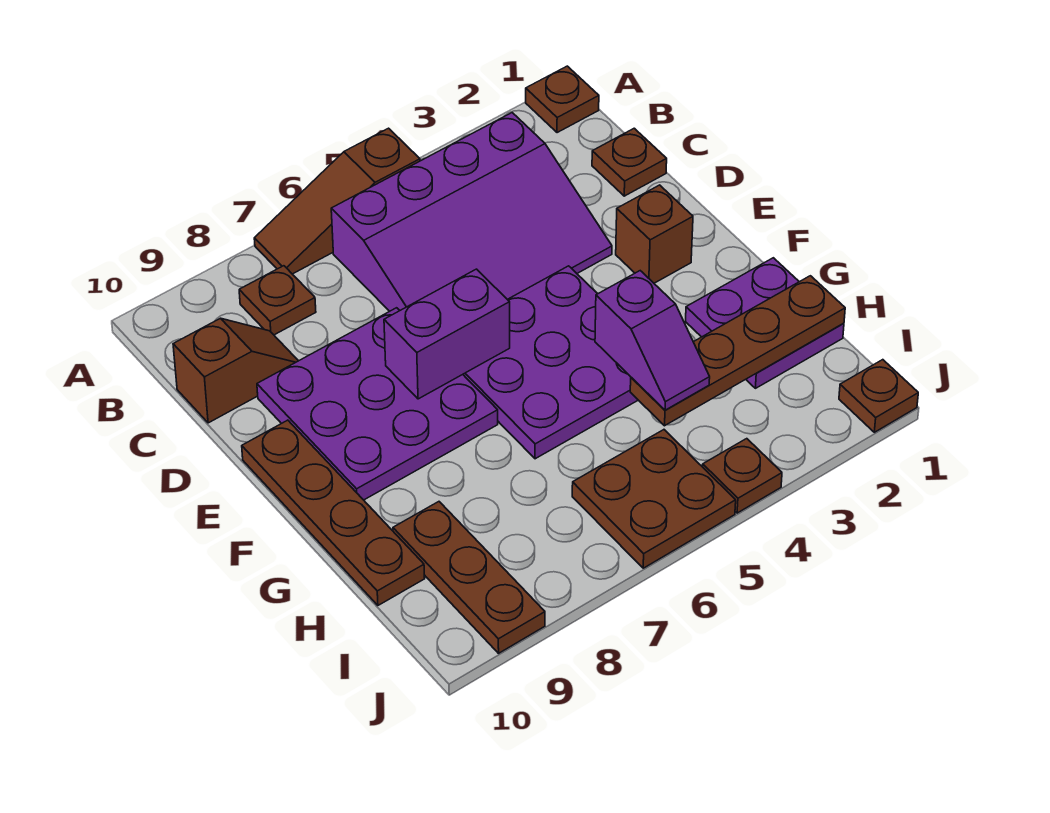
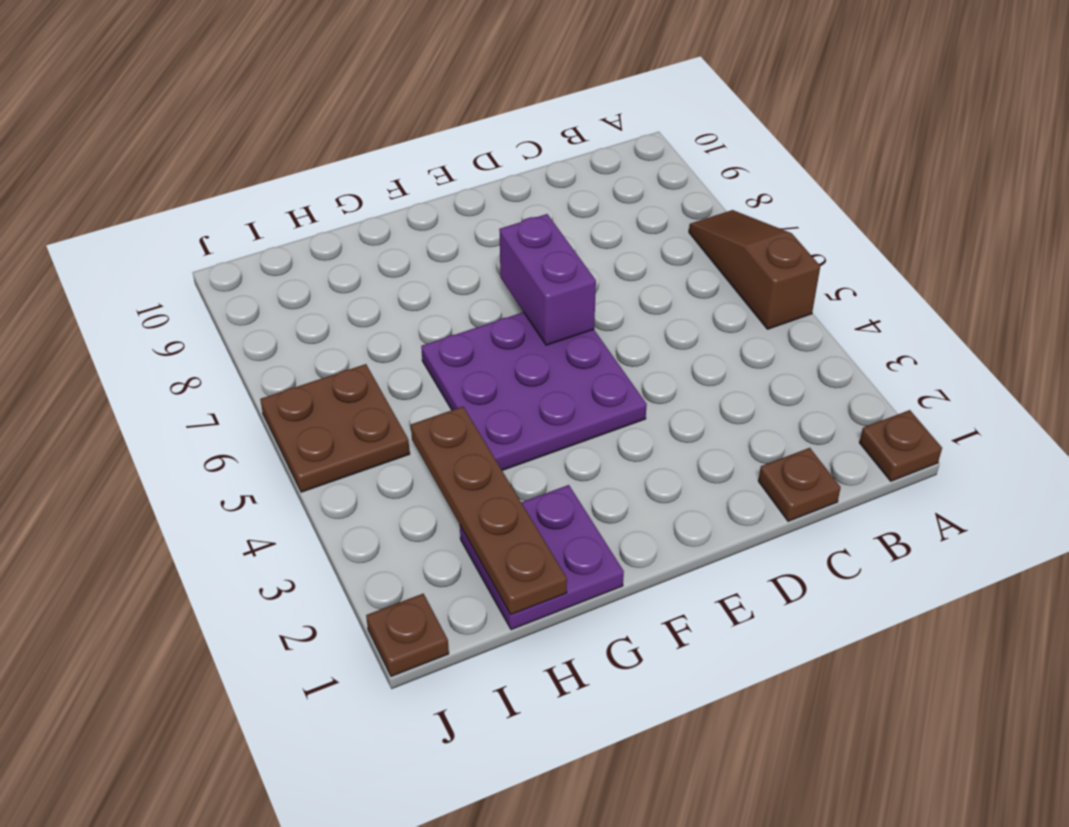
none -> purple 3x4 slope [331,113,612,311]
none -> brown 1x1 plate [239,266,316,335]
none -> brown 1x2 slope [173,318,298,423]

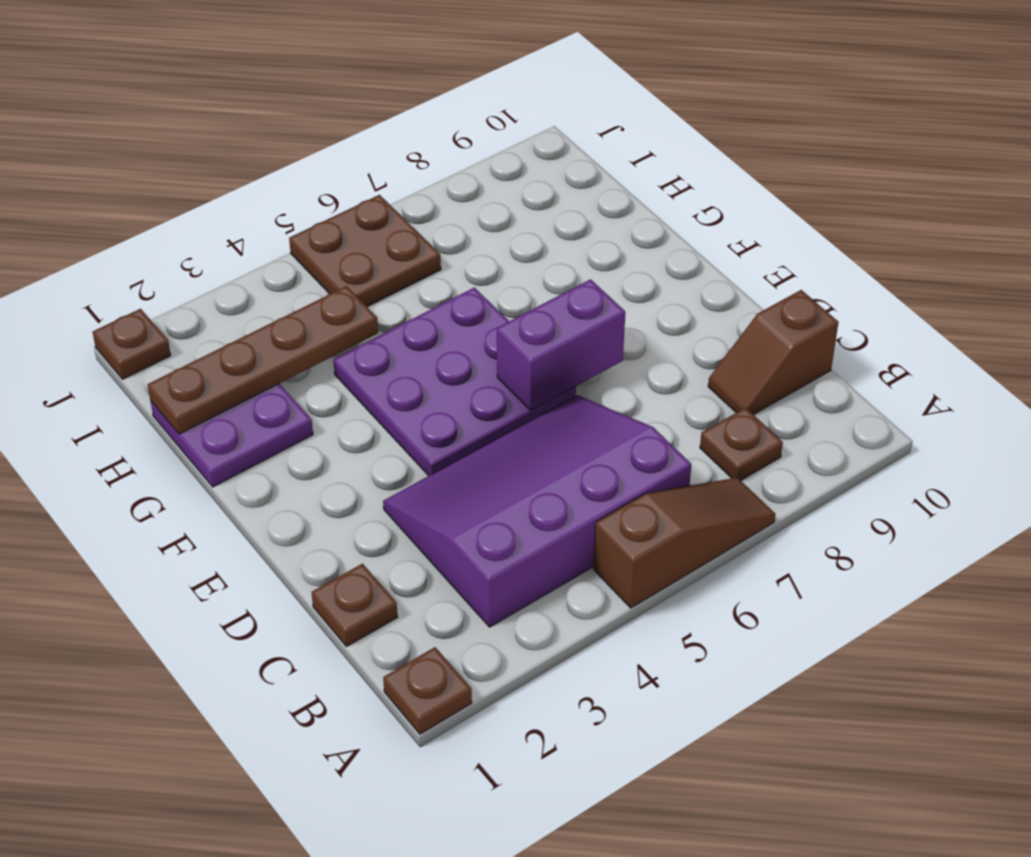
none -> purple 3x3 plate [257,308,498,500]
none -> brown 1x1 brick [616,185,693,283]
none -> brown 1x4 plate [242,420,425,605]

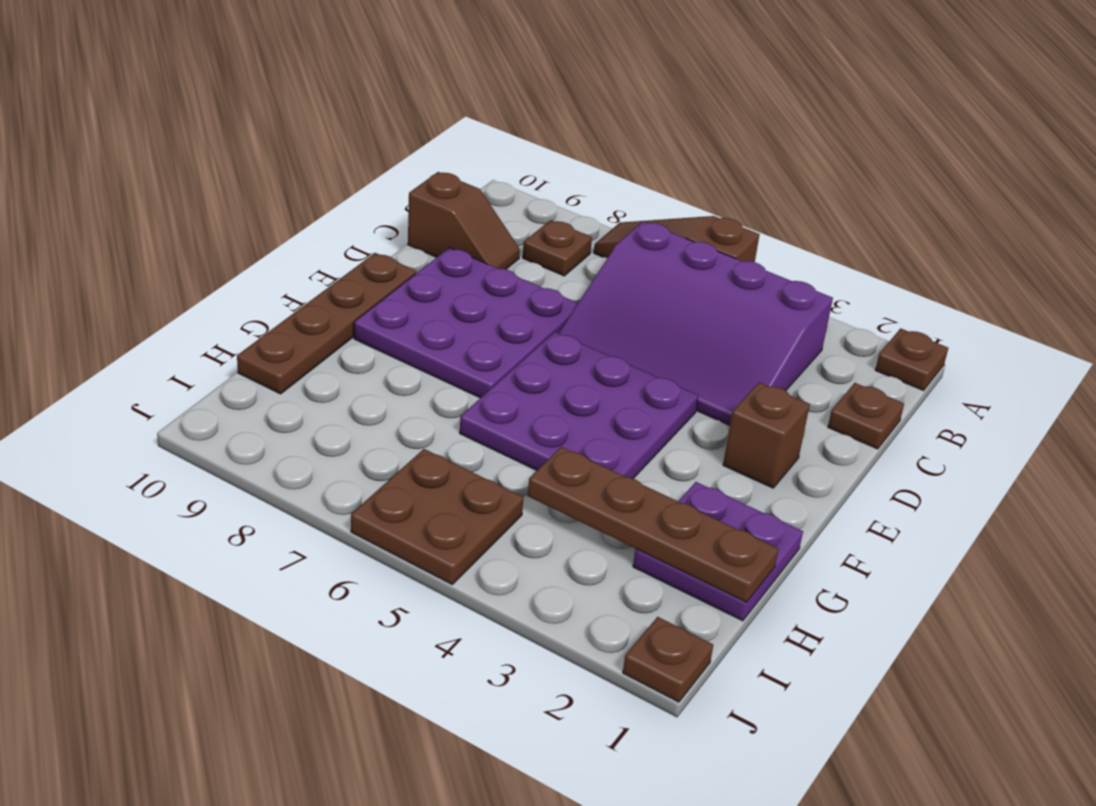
none -> brown 1x3 plate [393,502,545,653]
none -> brown 1x1 plate [703,439,782,513]
none -> purple 1x2 brick [384,269,510,399]

